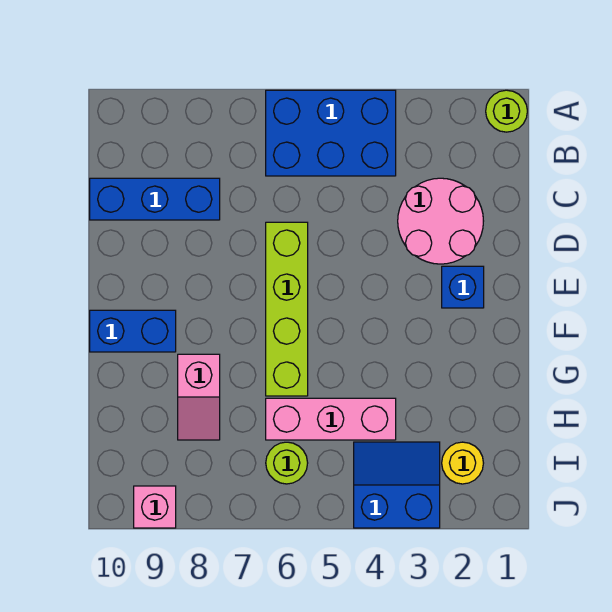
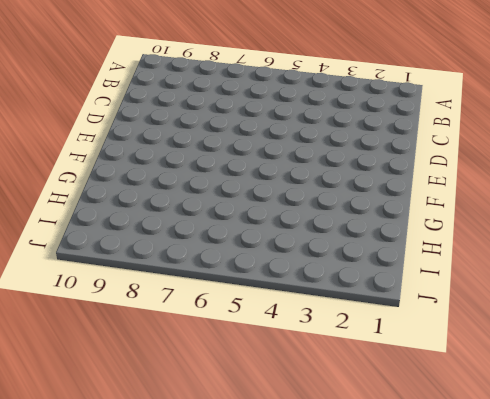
none -> lime 1x1 round brick [486,90,527,132]
none -> blue 2x3 brick [266,90,396,176]
none -> pink 2x2 round brick [398,178,483,264]

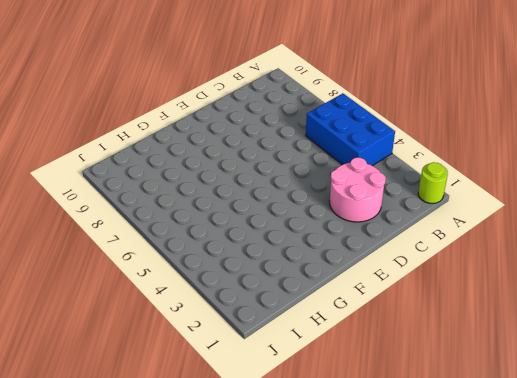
none -> blue 1x3 brick [90,178,220,220]
none -> lime 1x4 brick [266,222,308,396]
none -> blue 1x1 brick [442,266,484,308]

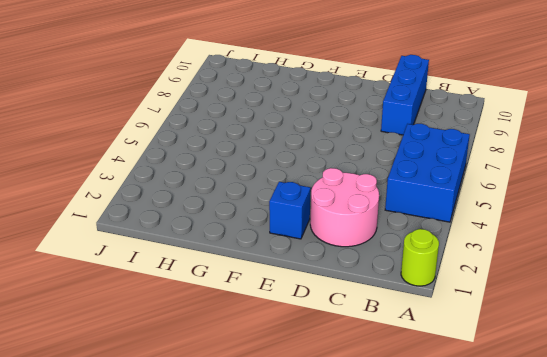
none -> lime 1x4 brick [266,222,308,396]
none -> blue 1x2 brick [90,310,176,352]
none -> pink 1x2 slope [178,354,220,440]

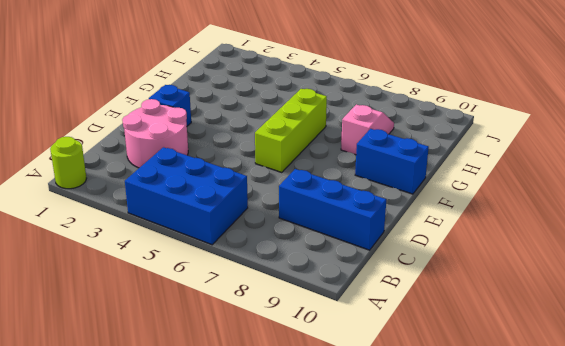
lime 1x3 brick [255,89,327,172] -> lime 1x4 brick [266,222,308,396]
none -> pink 1x3 brick [266,398,396,440]
none -> yellow 1x1 round brick [442,442,483,484]
none -> blue 2x2 slope [354,442,440,528]

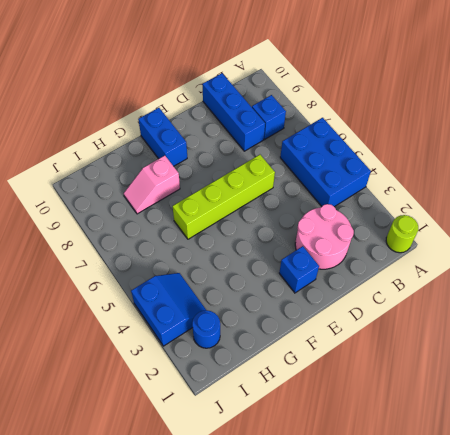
blue 1x1 brick [252,95,286,139] -> none
blue 1x1 round brick [192,310,220,348] -> yellow 1x1 round brick [442,442,483,484]
none -> pink 1x3 brick [266,398,396,440]
none -> lime 1x1 round brick [266,442,308,484]
none -> pink 1x1 brick [134,486,176,528]

